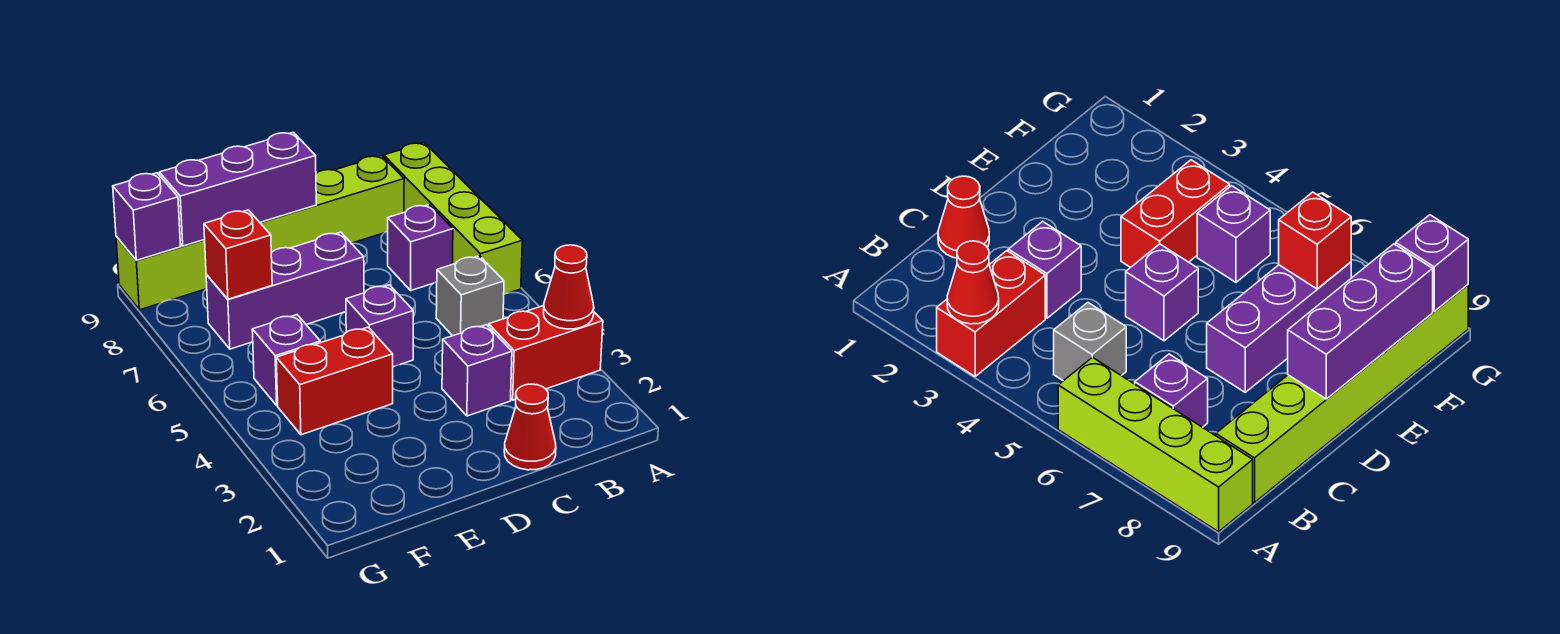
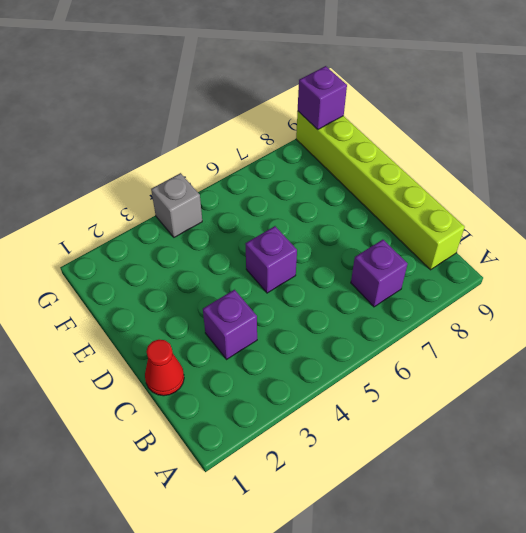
grey 1x1 brick [151,173,202,237] -> grey 1x1 brick moved to [436,256,504,336]
none -> red 1x2 brick [489,306,603,400]
none -> lime 1x4 brick [384,143,522,294]
none -> purple 1x3 brick [206,232,364,349]

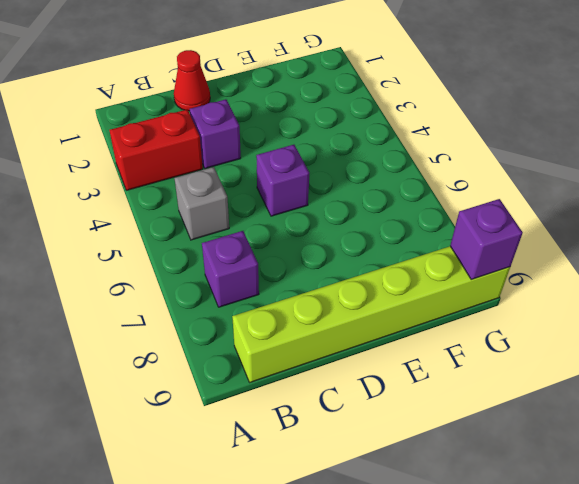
none -> lime 1x4 brick [384,143,522,294]
none -> purple 1x3 brick [206,232,364,349]
none -> red 1x2 brick [276,327,393,435]

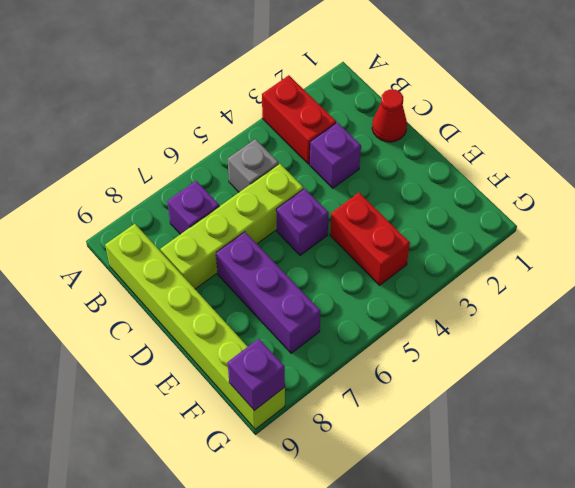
lime 1x4 brick [161,164,303,289] -> lime 1x4 brick moved to [384,143,522,294]
none -> purple 1x1 brick [252,315,320,405]
none -> red 1x1 cone [544,245,594,329]
none -> purple 1x3 brick [159,132,316,246]

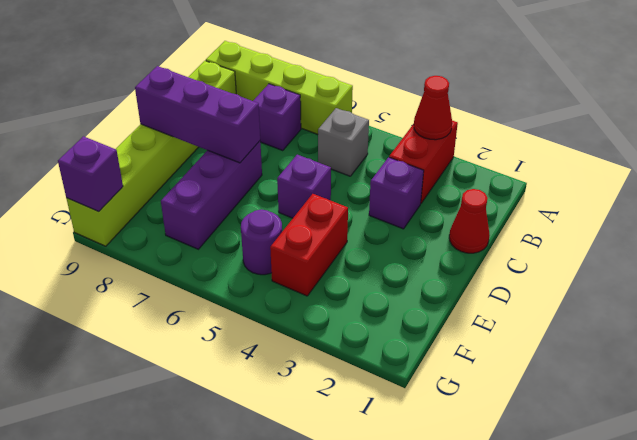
purple 1x3 brick [135,66,260,163] -> purple 1x3 brick turned to [159,132,316,246]
purple 1x1 round brick [241,209,282,275] -> purple 1x1 brick [252,315,320,405]
none -> red 1x1 brick [204,210,272,299]

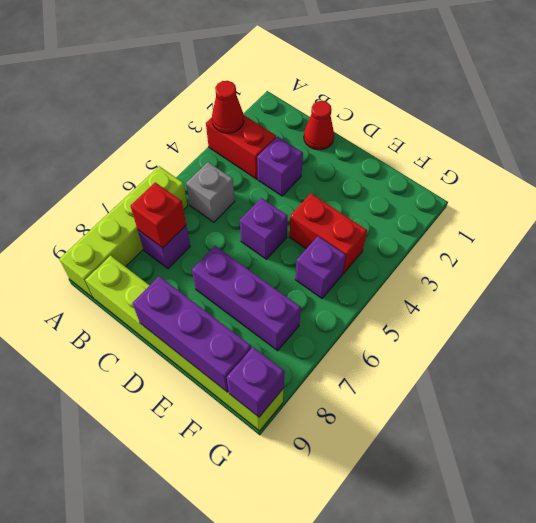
red 1x1 brick [130,182,186,248] -> red 1x1 brick moved to [204,210,272,299]

